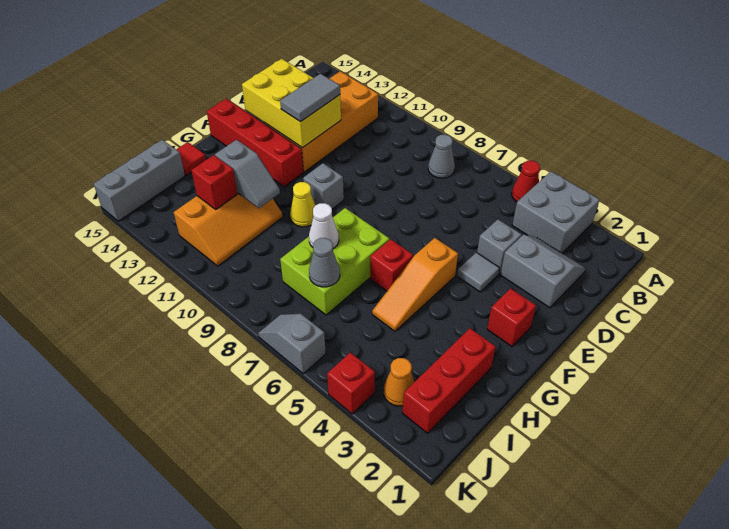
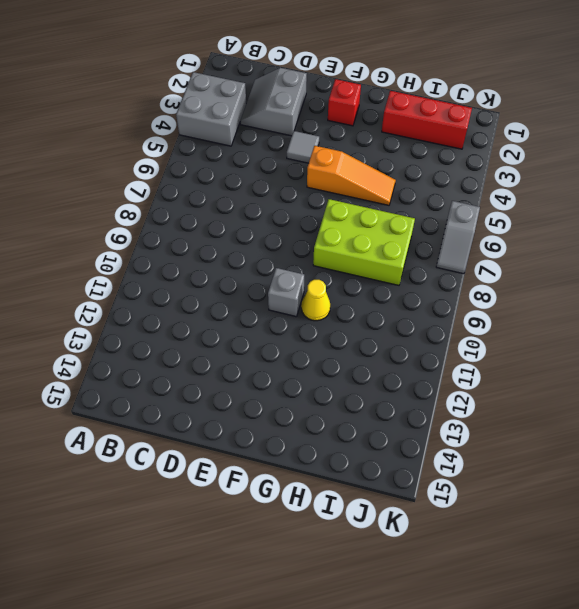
none -> red 1x1 cone [512,161,540,202]
none -> grey 1x1 cone [428,135,455,178]
none -> orange 2x4 brick [264,71,378,172]

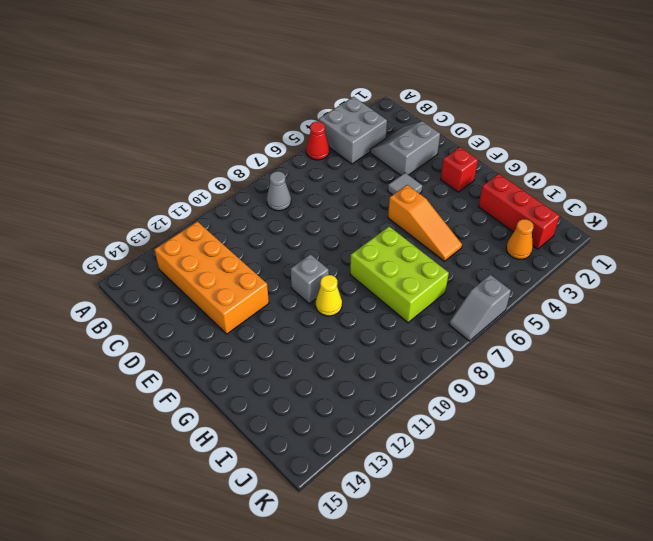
none -> grey 1x1 brick [477,219,521,274]
none -> red 1x4 brick [207,99,303,187]
none -> red 1x1 brick [370,239,413,291]

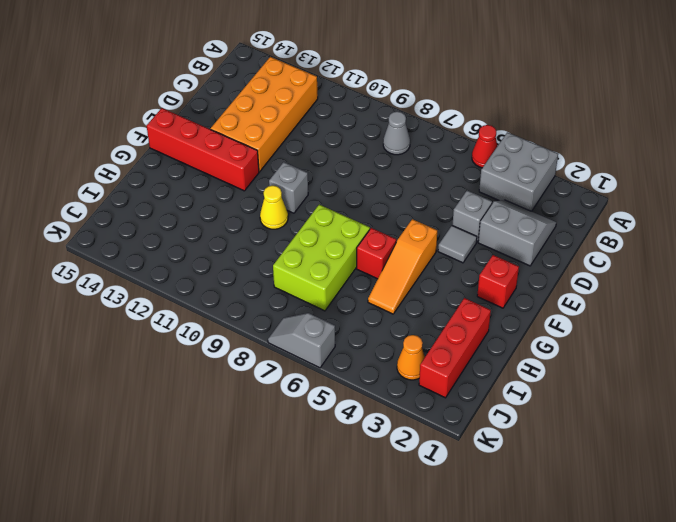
none -> orange 2x3 slope [174,193,283,266]
none -> red 1x1 tile [176,142,206,175]
none -> grey 1x3 brick [94,140,185,221]

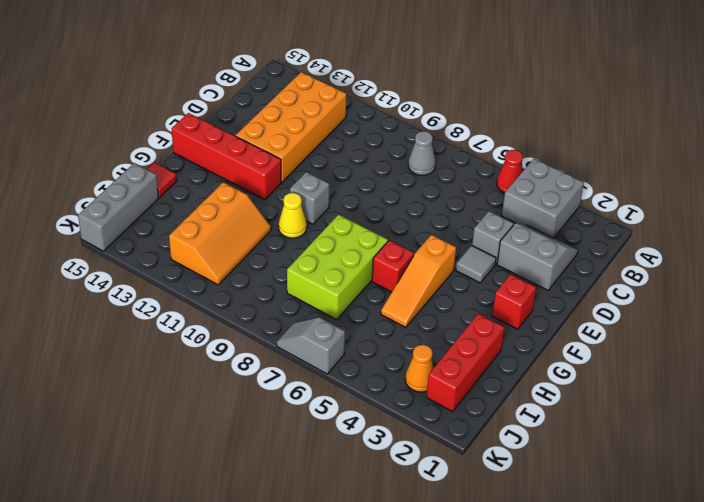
none -> red 1x1 brick [327,353,375,414]
none -> yellow 2x3 brick [242,59,341,148]
none -> white 1x1 cone [309,203,339,249]

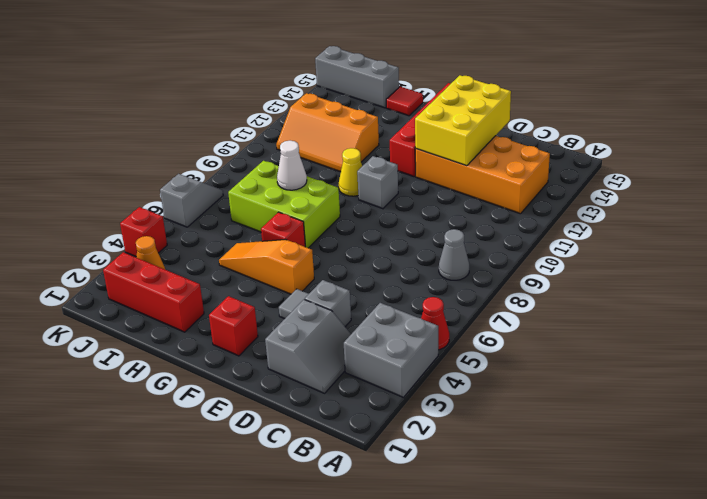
none -> grey 1x2 slope [215,140,280,208]
none -> grey 1x1 cone [309,238,340,287]
none -> red 1x1 brick [191,155,237,209]

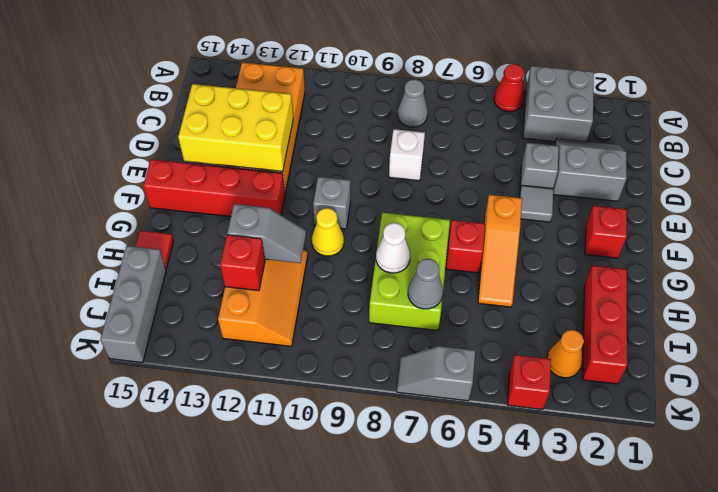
white 1x1 brick [389,129,425,181] -> none
none -> grey 1x2 tile [280,74,340,122]

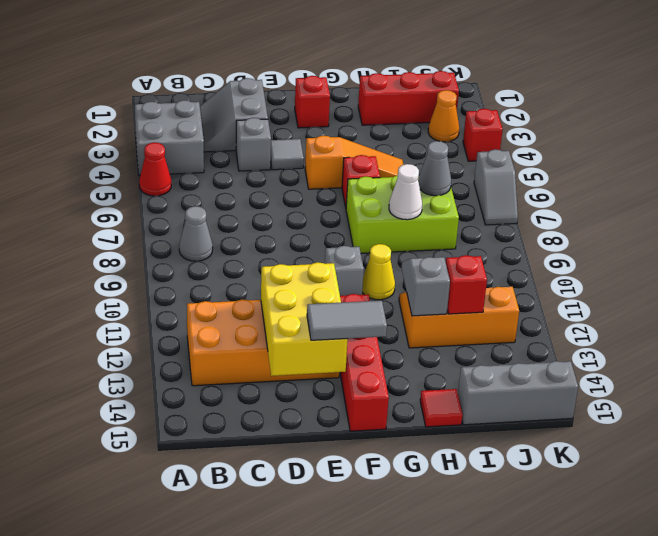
grey 1x2 tile [307,301,387,340] -> grey 1x2 tile moved to [280,74,340,122]

